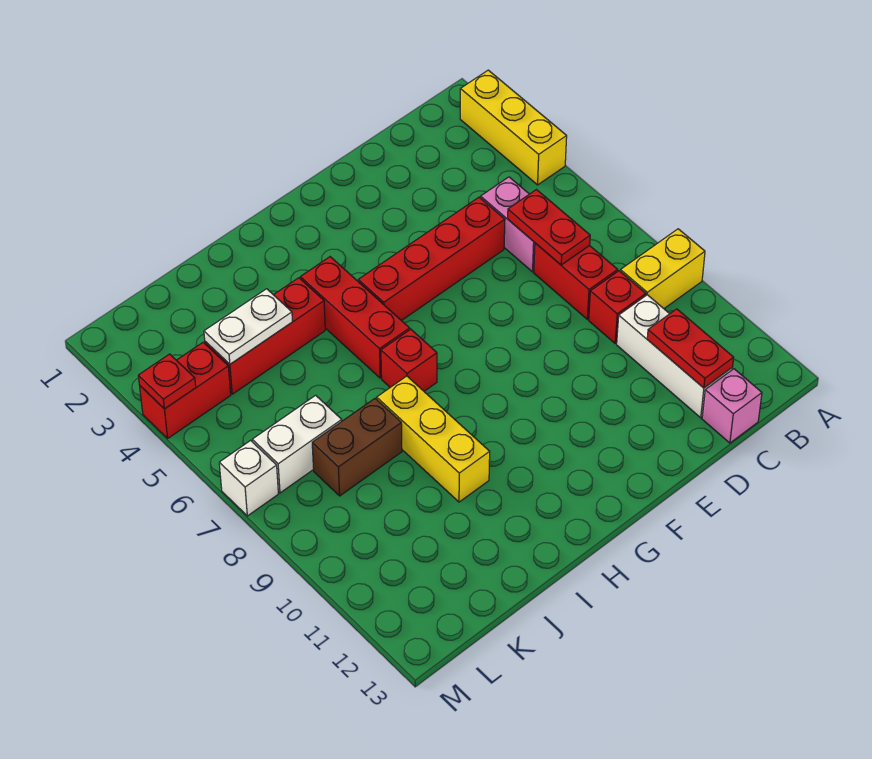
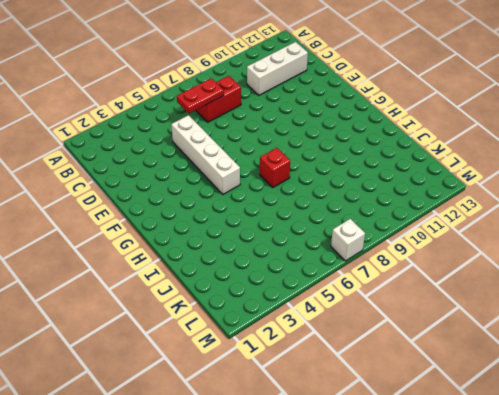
white 1x4 brick [171,115,240,194] -> red 1x4 brick [358,197,505,321]
none -> yellow 1x3 brick [460,70,567,185]
none -> yellow 1x2 brick [620,229,705,308]
none -> pink 1x2 brick [481,177,535,272]

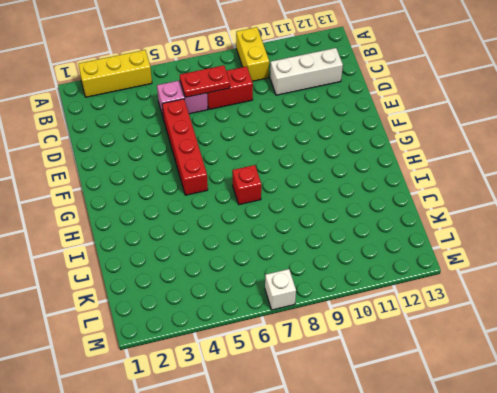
none -> red 1x1 brick [589,271,646,343]
none -> pink 1x1 brick [702,369,762,443]
none -> red 1x3 brick [300,257,410,378]

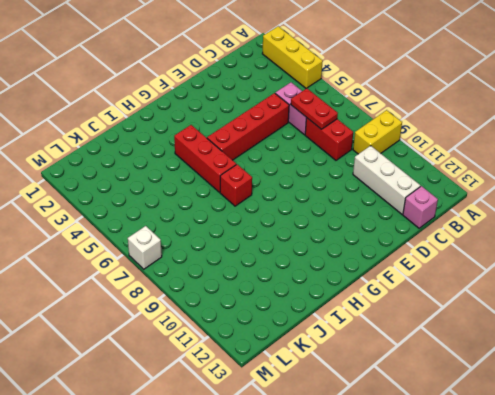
none -> red 1x1 brick [589,271,646,343]
none -> red 1x3 brick [205,278,325,394]
none -> yellow 1x3 brick [377,376,490,502]

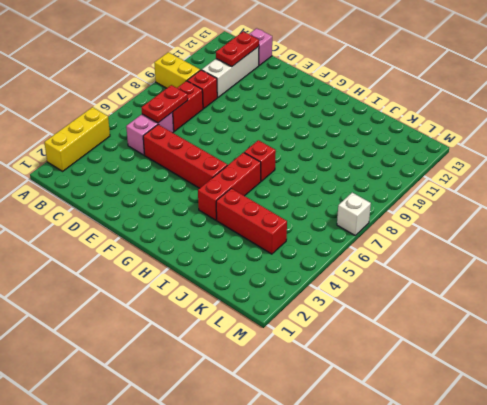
none -> yellow 1x3 brick [377,376,490,502]
none -> brown 1x2 brick [312,399,402,496]
none -> white 1x2 brick [252,395,342,493]

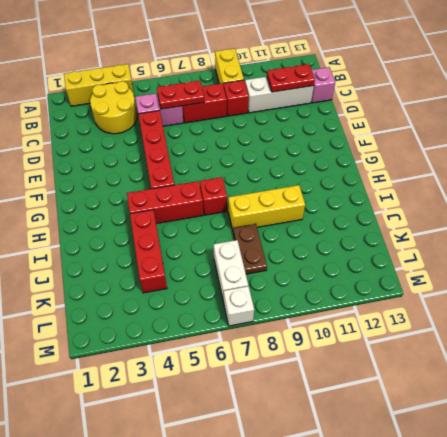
yellow 2x2 round brick [90,81,137,134] -> none
brown 1x2 plate [233,224,267,274] -> brown 1x2 brick [312,399,402,496]
none -> red 1x2 brick [140,342,231,438]
none -> white 1x2 plate [204,289,293,364]
none -> red 1x1 plate [138,354,196,409]

